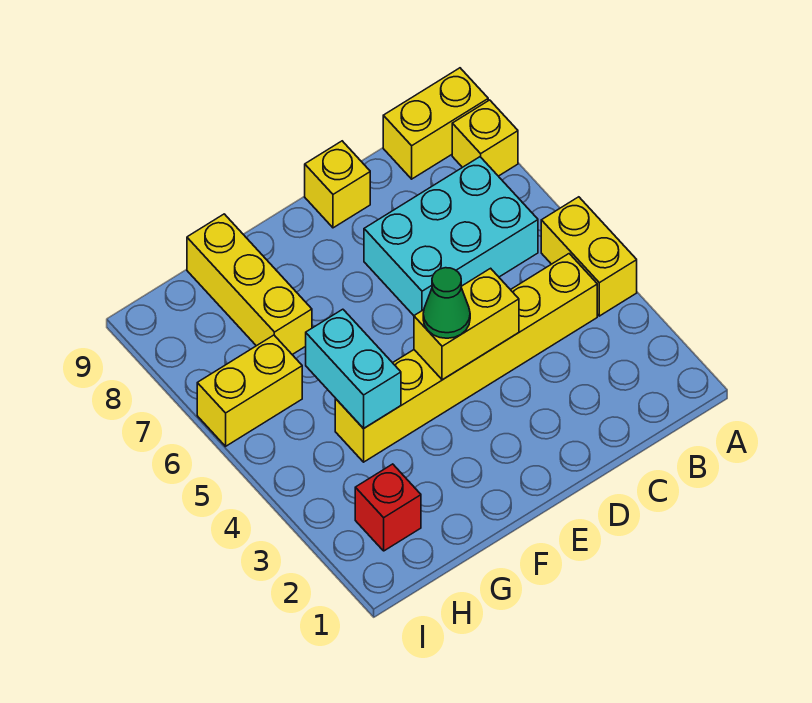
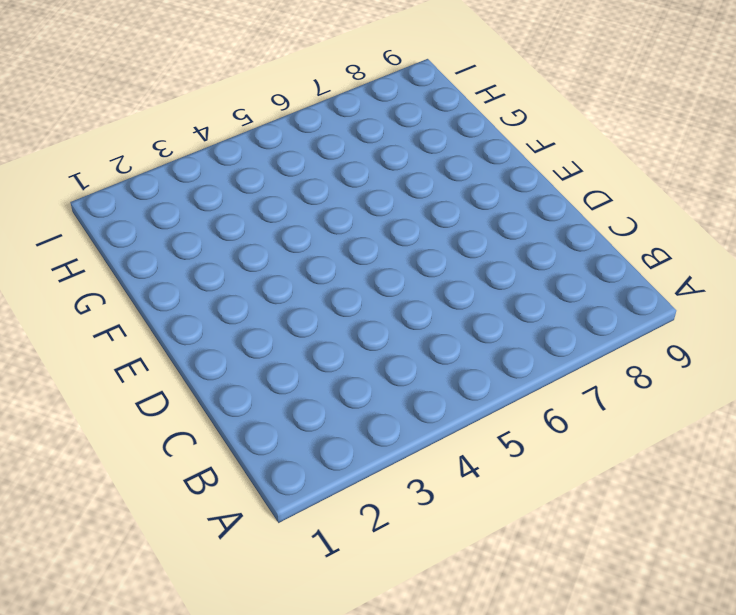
none -> yellow 1x2 brick [541,197,637,316]
none -> yellow 1x1 brick [452,100,518,176]
none -> yellow 1x2 brick [383,68,488,179]

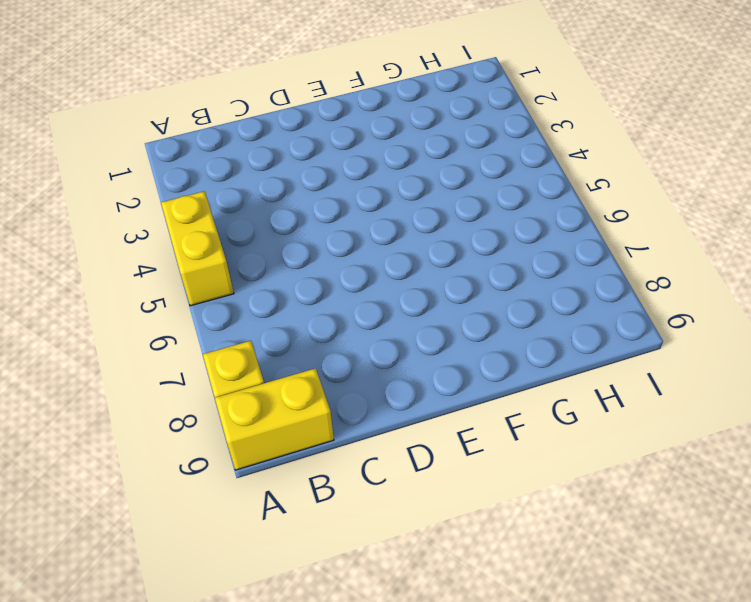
none -> yellow 1x6 brick [335,254,597,462]
none -> cyan 2x3 brick [364,157,538,316]
none -> yellow 1x1 brick [305,141,370,228]

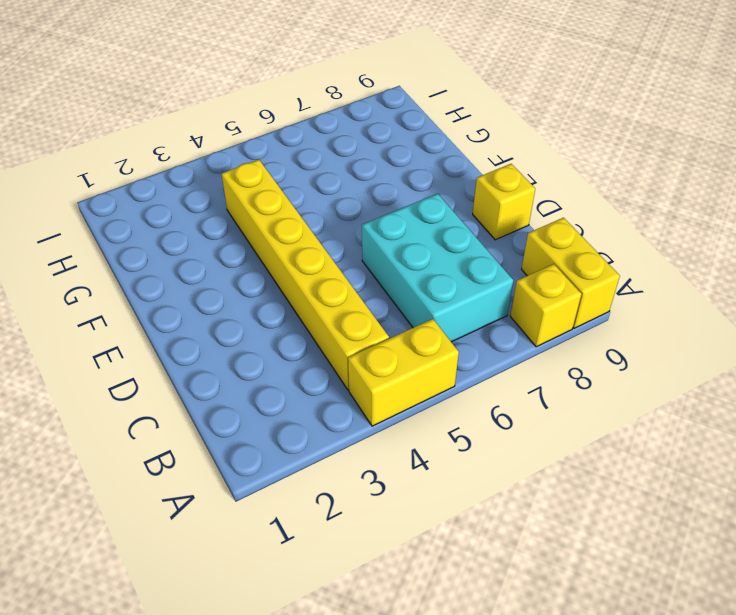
none -> yellow 1x3 brick [187,214,312,355]
none -> red 1x1 brick [355,464,421,551]
none -> yellow 1x2 brick [197,335,302,446]

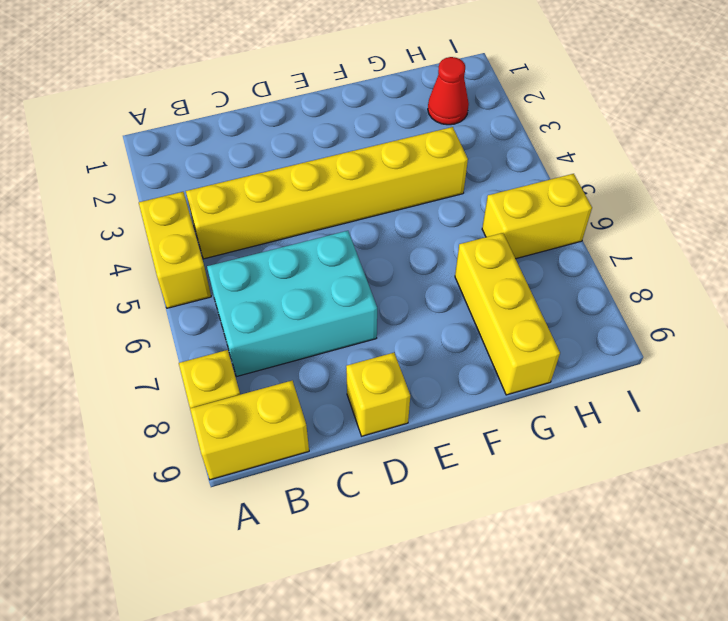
red 1x1 cone [428,57,469,125] -> red 1x1 brick [355,464,421,551]
none -> yellow 1x2 brick [414,268,519,380]
none -> cyan 1x2 brick [306,309,401,429]
none -> green 1x1 cone [423,268,470,338]

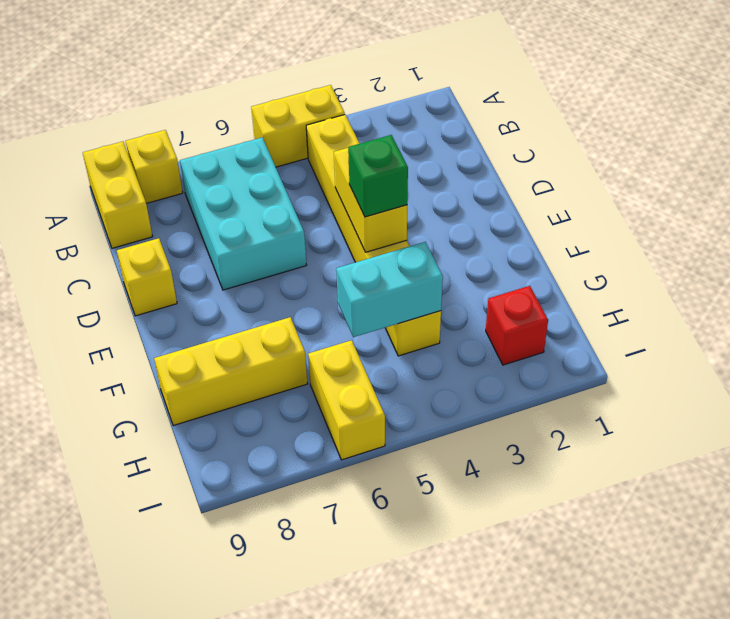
green 1x1 brick [348,135,408,217] -> green 1x1 cone [423,268,470,338]

